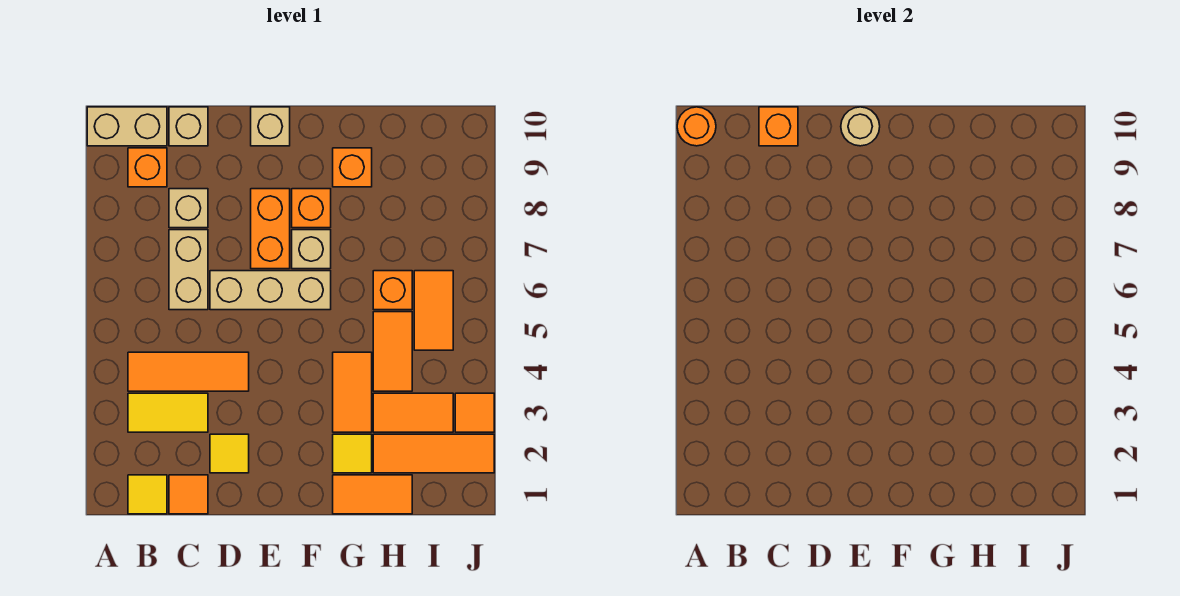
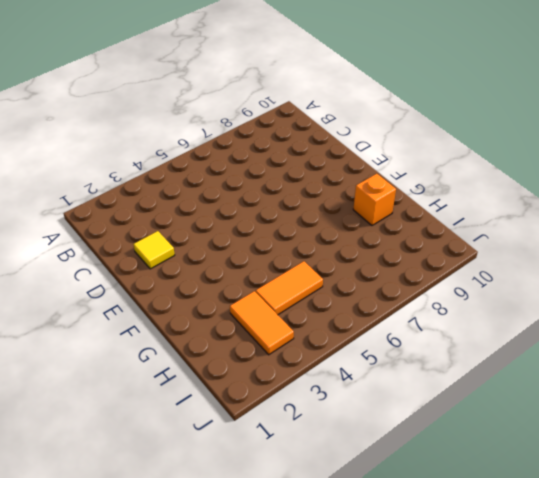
none -> tan 1x2 brick [87,107,167,146]
none -> yellow 1x1 tile [128,475,167,514]
none -> yellow 1x2 tile [128,393,208,432]

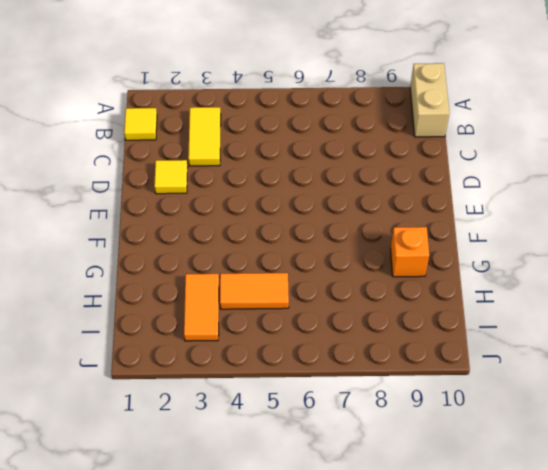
none -> orange 1x3 tile [128,352,249,391]
none -> orange 1x1 brick [128,148,167,187]
none -> orange 1x1 tile [169,475,208,514]

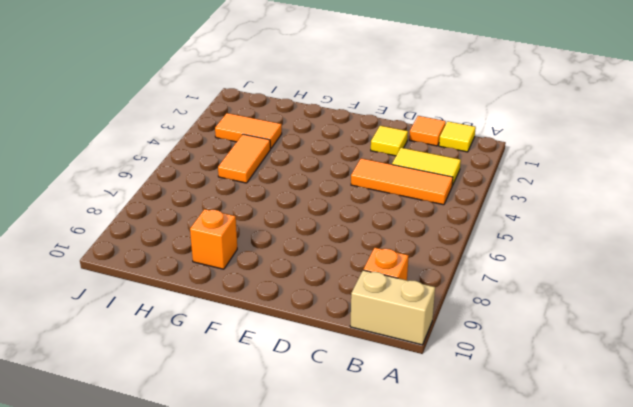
none -> tan 1x2 brick [169,230,208,310]
none -> tan 1x1 brick [169,189,208,228]
none -> tan 1x1 brick [169,107,208,146]

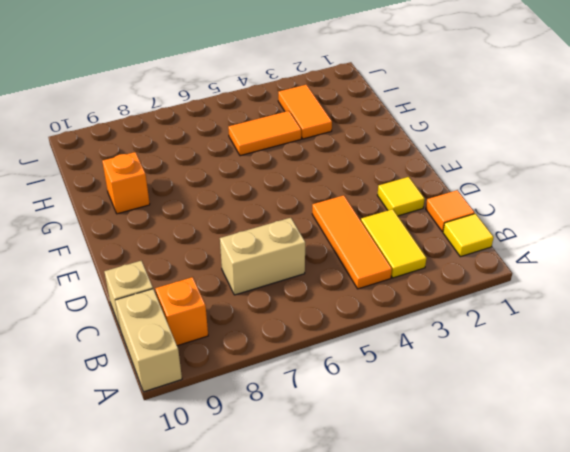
none -> tan 1x1 brick [169,189,208,228]
none -> tan 1x3 brick [210,271,331,310]
none -> orange 1x2 brick [251,189,290,269]

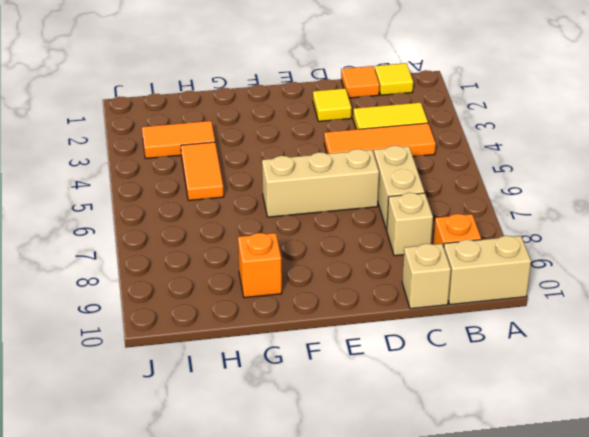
none -> orange 1x2 brick [251,189,290,269]
none -> tan 1x1 brick [251,107,290,146]
none -> tan 1x1 brick [292,230,331,269]

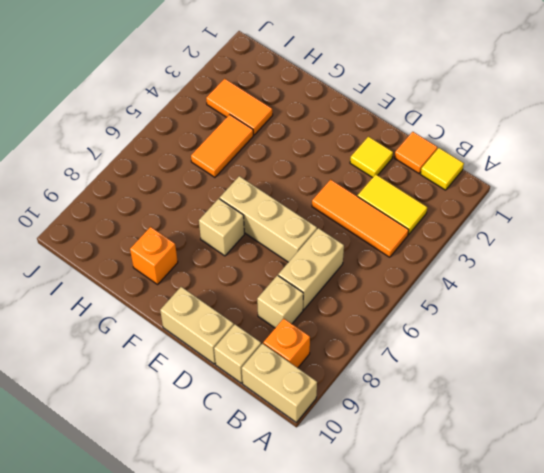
tan 1x2 brick [160,287,234,364] -> tan 1x1 brick [251,107,290,146]
none -> orange 1x2 brick [251,189,290,269]
none -> orange 1x1 brick [292,189,331,228]
none -> orange 1x2 tile [333,475,412,514]

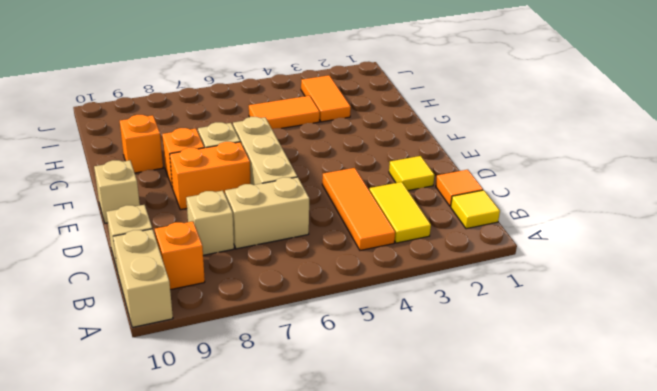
none -> orange 1x2 tile [333,475,412,514]
none -> yellow 1x1 tile [333,434,372,473]
none -> orange 1x2 tile [333,352,372,432]

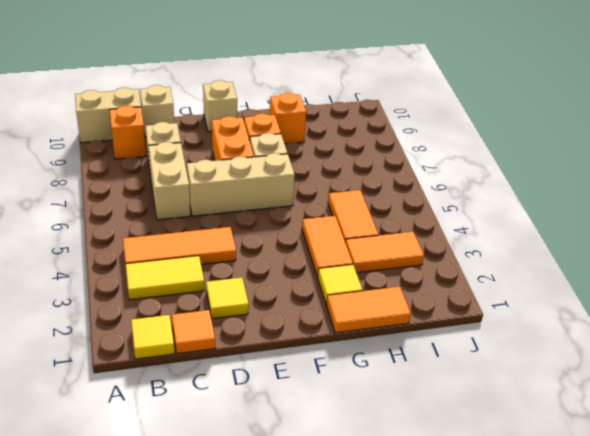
none -> orange 1x3 tile [373,434,494,473]
none -> orange 1x1 brick [373,271,412,310]
none -> orange 1x2 tile [414,271,453,350]

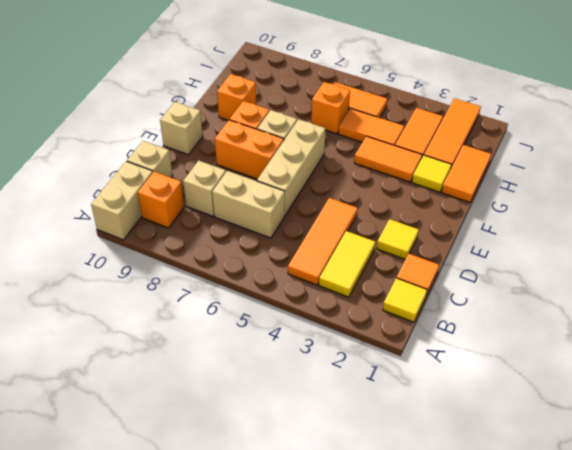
none -> orange 1x1 tile [455,393,494,432]
none -> orange 1x1 round brick [677,107,716,146]
none -> orange 1x1 brick [759,107,798,146]

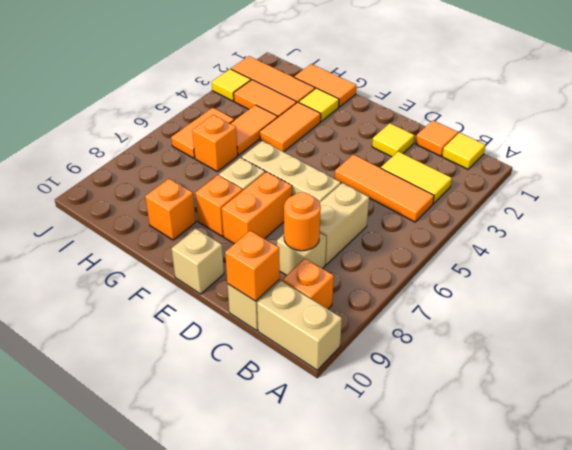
orange 1x1 round brick [284,193,321,251] -> orange 1x1 round brick moved to [677,107,716,146]
yellow 1x1 tile [212,69,251,101] -> orange 1x1 tile [455,393,494,432]
none -> tan 1x1 round brick [841,107,880,146]

